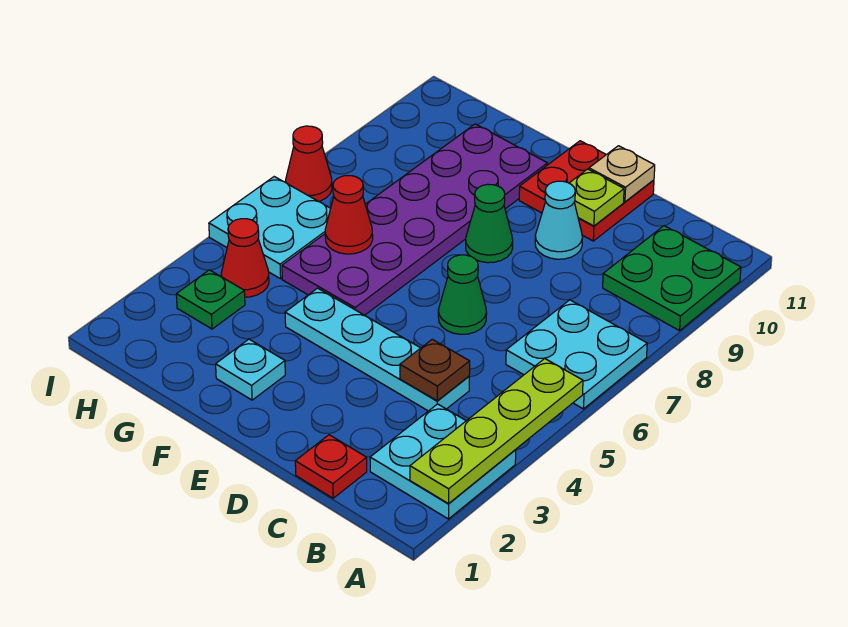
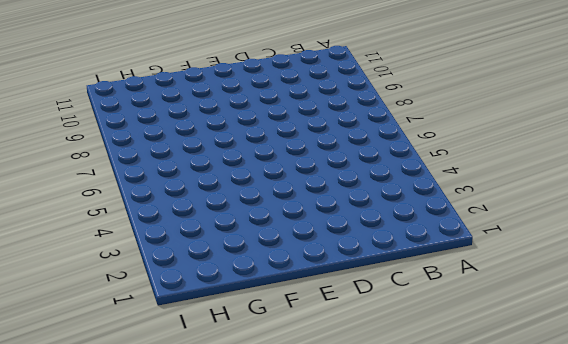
none -> cyan 2x2 plate [370,404,516,519]
none -> cyan 2x2 plate [506,300,647,409]
none -> green 2x2 plate [603,226,741,331]

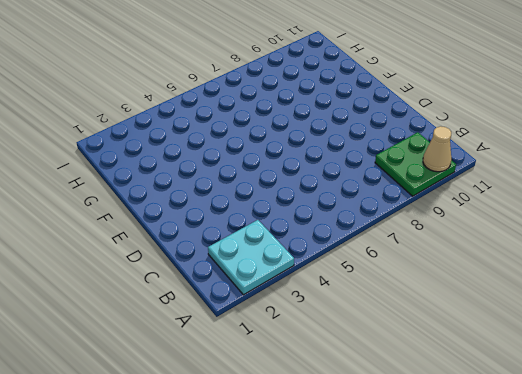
tan 1x1 cone [423,126,451,172] -> none
none -> cyan 2x2 plate [506,300,647,409]
none -> red 1x1 plate [295,435,367,498]
none -> cyan 1x4 plate [285,288,469,411]

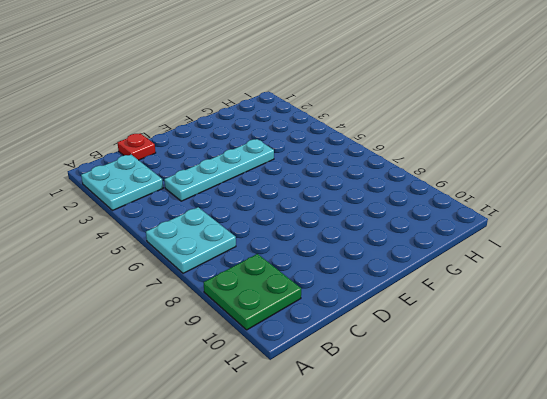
none -> green 1x1 cone [438,255,487,334]
none -> cyan 1x1 cone [535,181,582,259]
none -> red 2x2 plate [519,141,654,241]

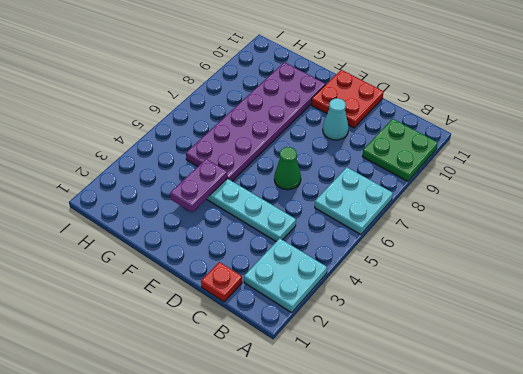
purple 1x2 plate [170,159,227,212] -> none
none -> green 1x1 cone [466,184,513,263]
none -> cyan 1x1 plate [216,339,285,400]
none -> green 1x1 plate [176,270,245,329]

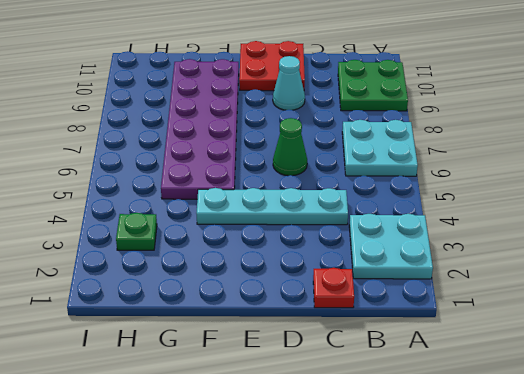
none -> green 1x1 cone [466,184,513,263]
none -> cyan 1x1 plate [216,339,285,400]
none -> red 1x1 cone [221,219,269,297]

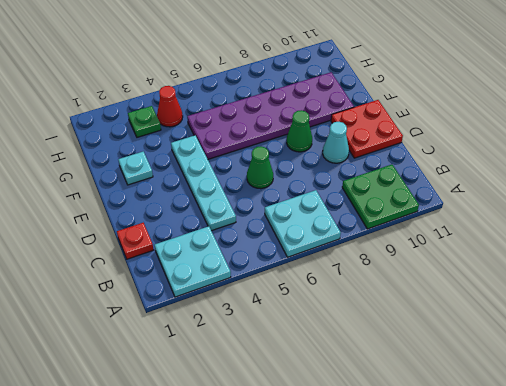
none -> cyan 2x2 plate [209,177,331,279]
none -> red 1x1 cone [286,126,332,201]
none -> lime 1x4 plate [410,359,583,504]

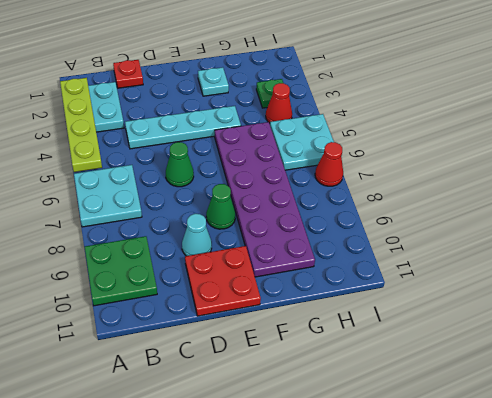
none -> brown 1x1 plate [400,339,470,401]
none -> lime 1x1 plate [570,169,624,226]
none -> tan 1x1 plate [589,146,655,202]

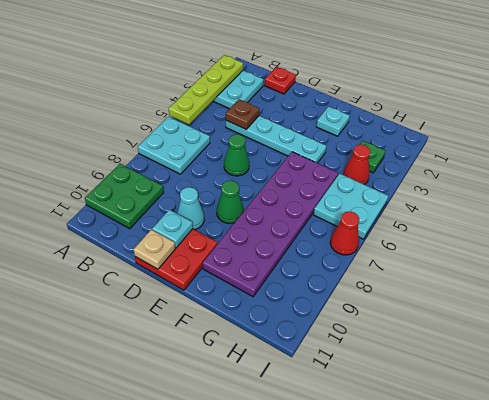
cyan 1x1 plate [152,210,193,248] -> lime 1x1 plate [570,169,624,226]
none -> red 1x1 cone [325,176,373,254]

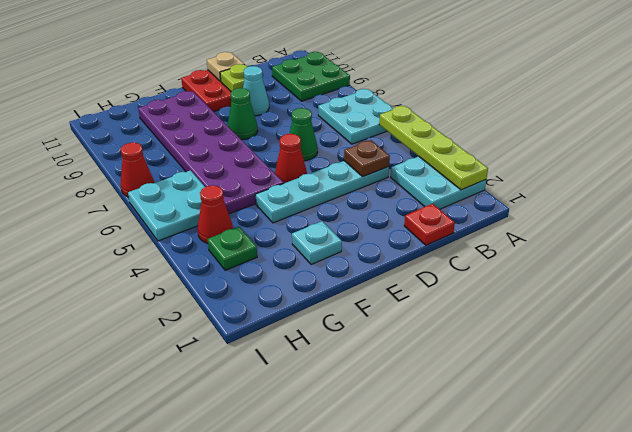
red 1x1 cone [275,134,307,183] -> red 1x1 cone moved to [325,176,373,254]

